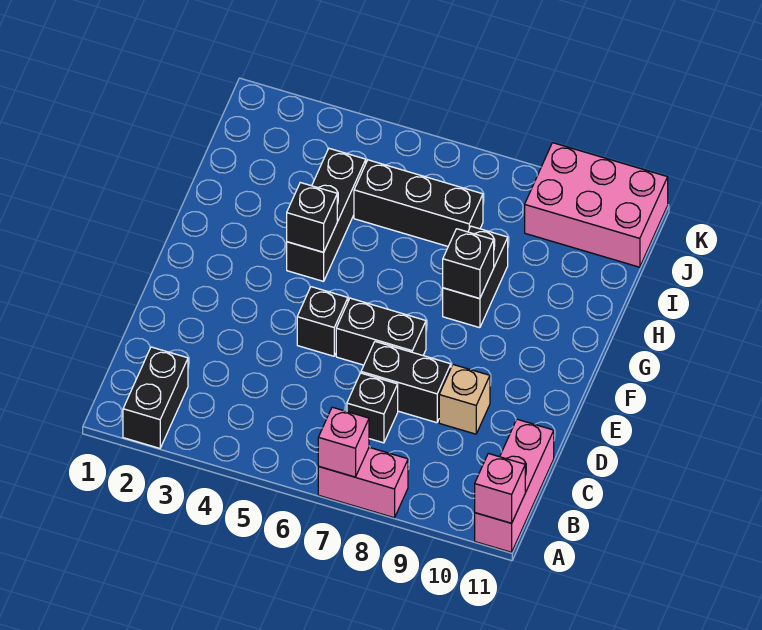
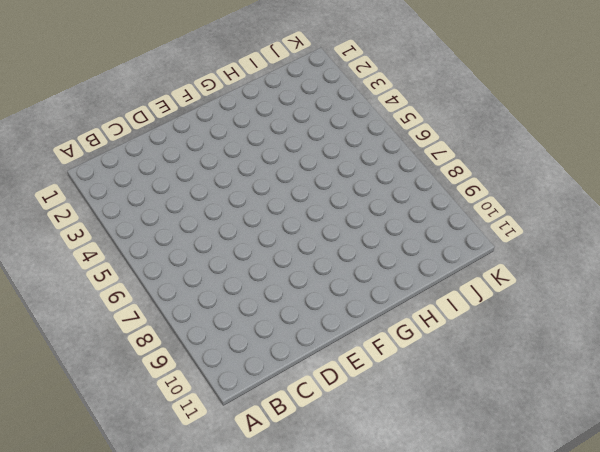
none -> black 1x2 brick [123,347,188,448]
none -> pink 1x2 brick [318,447,408,518]
none -> pink 1x3 brick [475,419,554,552]

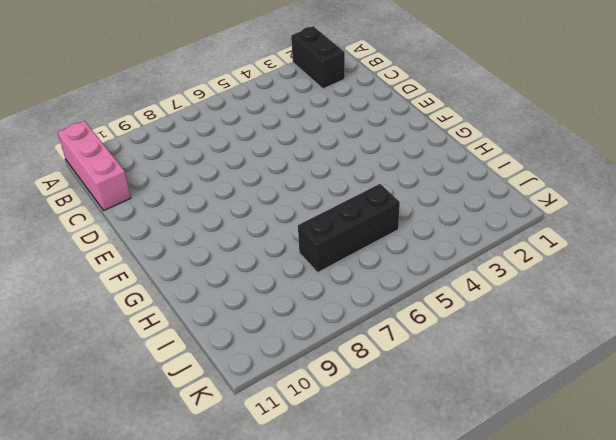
none -> pink 1x2 brick [318,447,408,518]
none -> black 1x1 brick [347,373,398,443]
none -> black 1x2 brick [361,342,451,423]

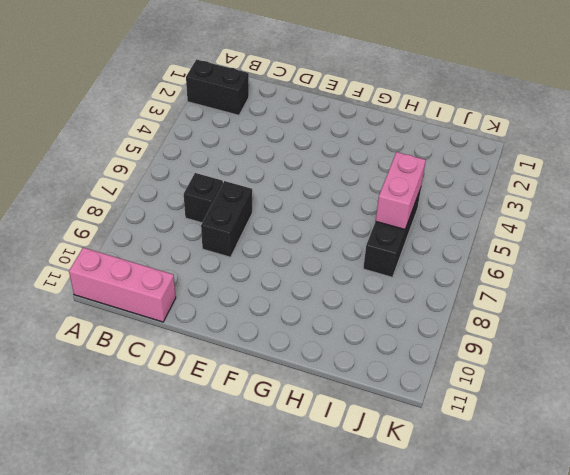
pink 1x2 brick [376,152,426,229] -> pink 1x2 brick moved to [318,447,408,518]
none -> tan 1x1 brick [439,365,490,434]
none -> black 1x1 brick [297,287,348,356]
none -> black 1x2 brick [336,298,426,365]

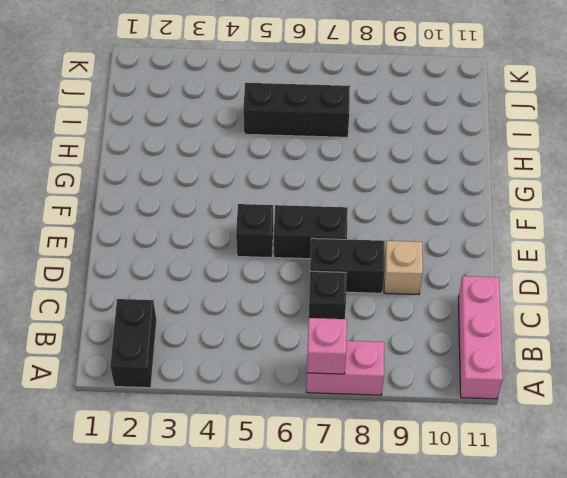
none -> black 1x3 brick [287,148,366,281]
none -> black 1x2 brick [443,226,508,328]
none -> pink 2x3 brick [525,143,668,267]

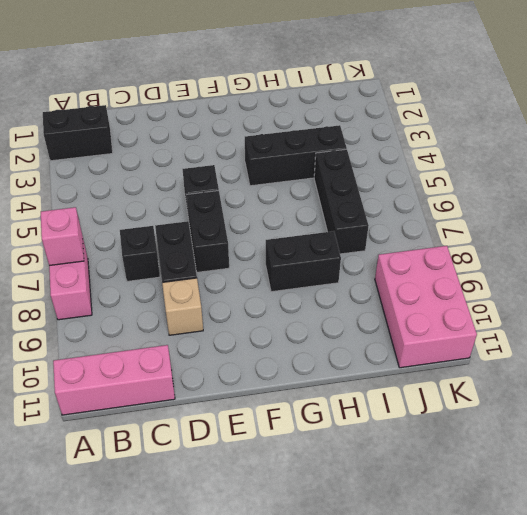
none -> pink 1x1 brick [475,453,525,523]
none -> black 1x1 brick [287,183,337,252]
none -> black 1x1 brick [443,229,494,299]

